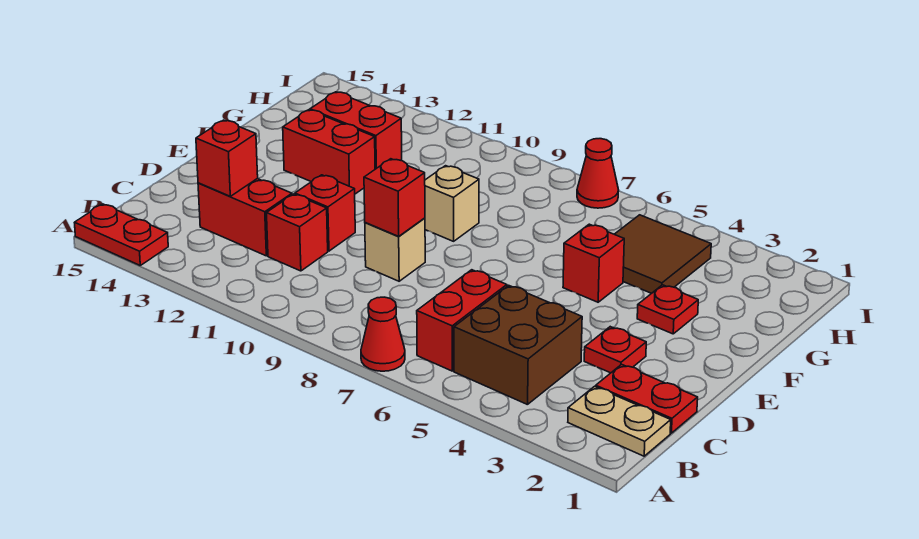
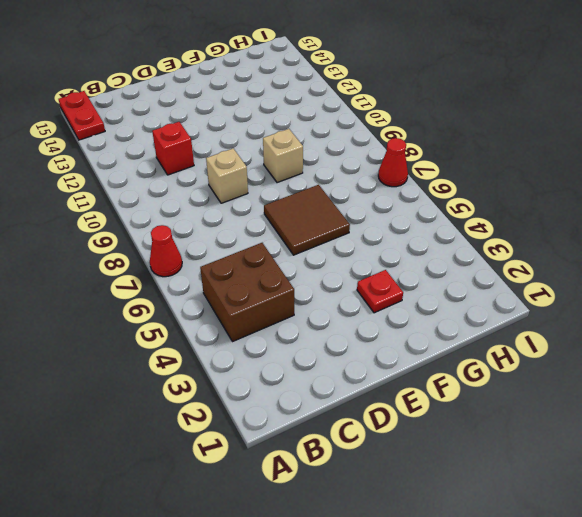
brown 2x2 tile [264,185,350,255] -> brown 2x2 tile moved to [614,215,711,293]
none -> tan 1x2 plate [568,387,671,456]
none -> red 1x2 brick [417,270,507,371]
none -> red 1x2 plate [596,364,698,433]

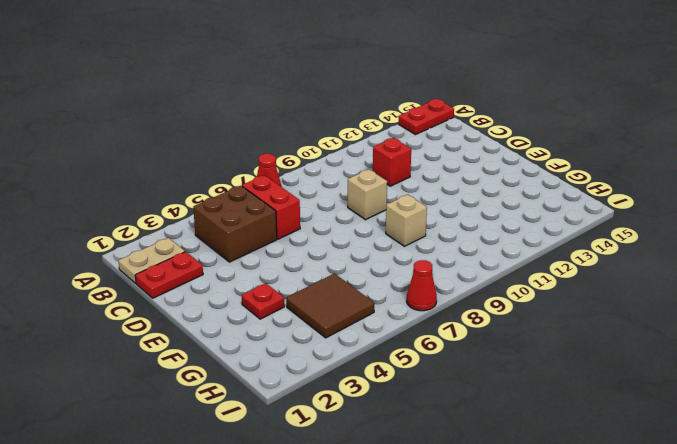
none -> red 1x2 brick [198,179,292,256]
none -> red 1x1 plate [584,327,646,373]
none -> red 1x1 brick [295,175,355,251]

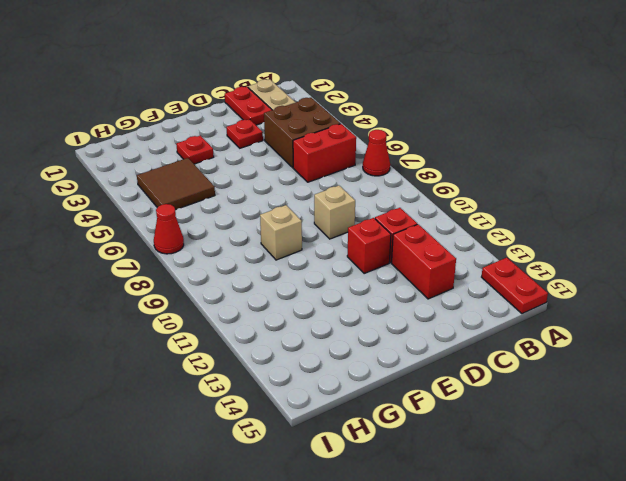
none -> red 1x1 brick [563,224,624,302]
none -> red 1x2 brick [283,110,375,194]
none -> red 1x2 brick [310,92,402,169]

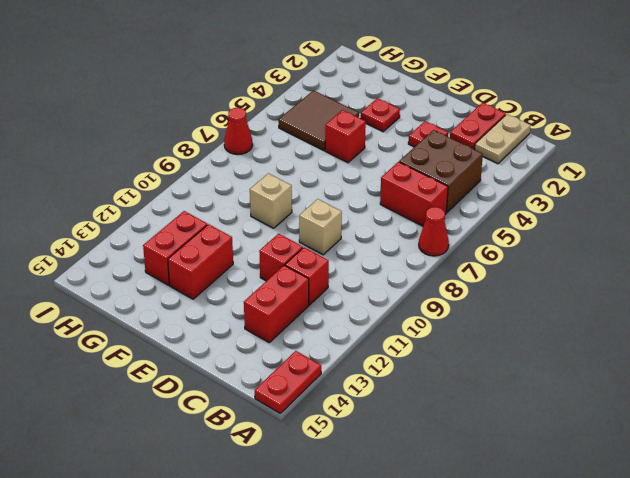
none -> red 1x1 brick [196,120,258,196]
none -> red 1x1 brick [364,159,425,236]

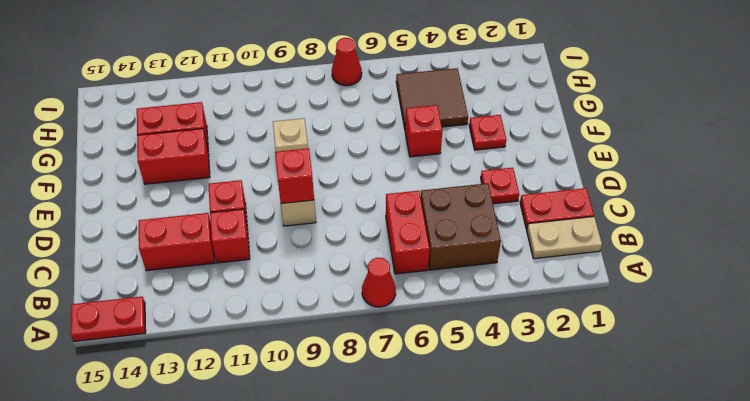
none -> red 1x1 brick [196,120,258,196]

